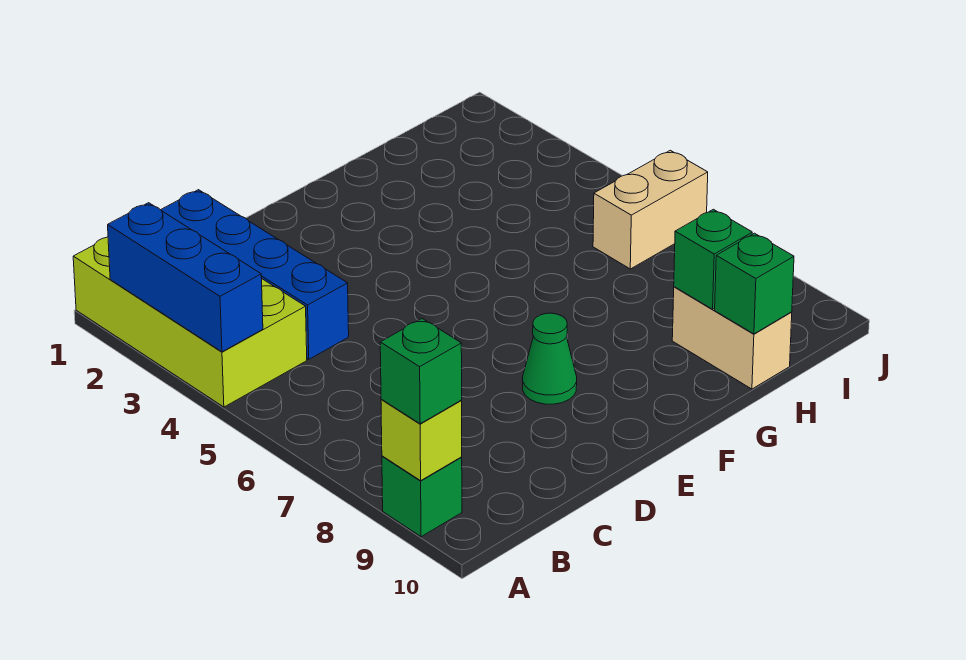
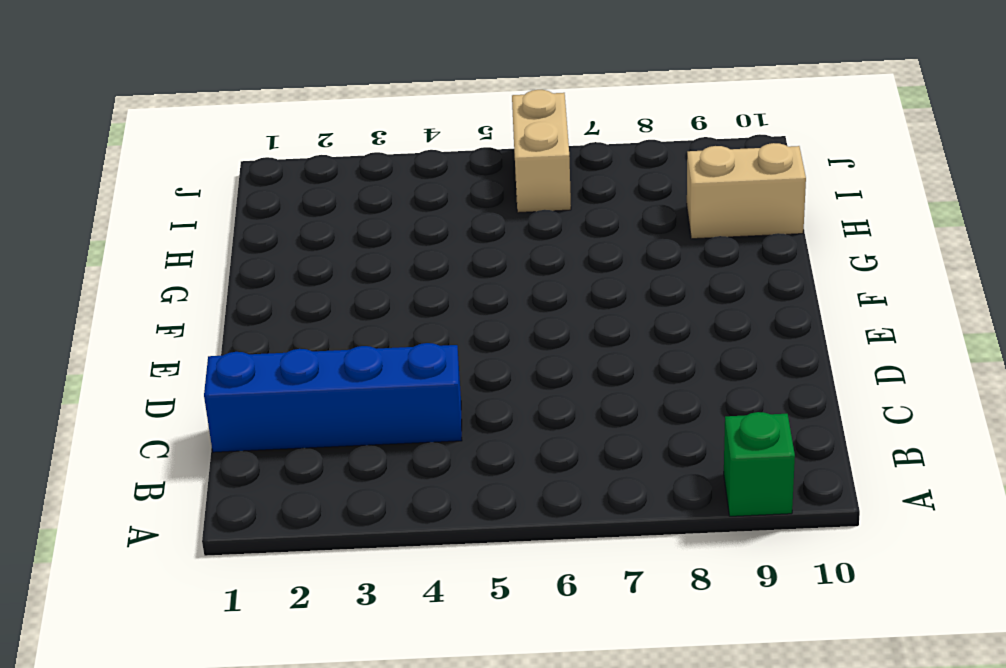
none -> lime 2x4 brick [73,237,307,407]
none -> green 1x1 cone [523,313,577,404]

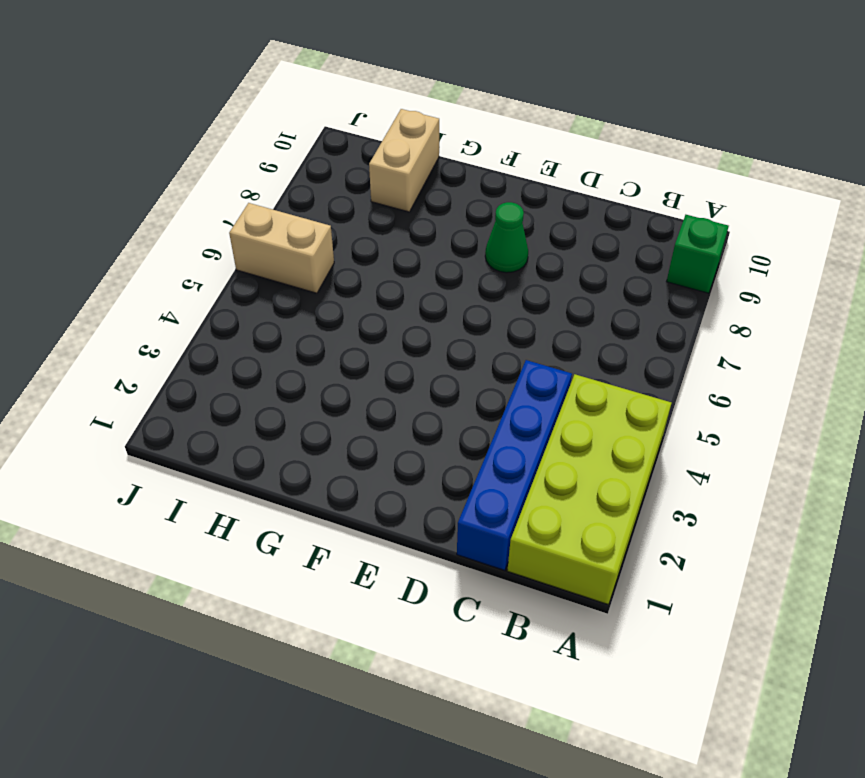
none -> blue 1x3 brick [108,203,263,352]
none -> lime 1x1 brick [381,399,462,481]

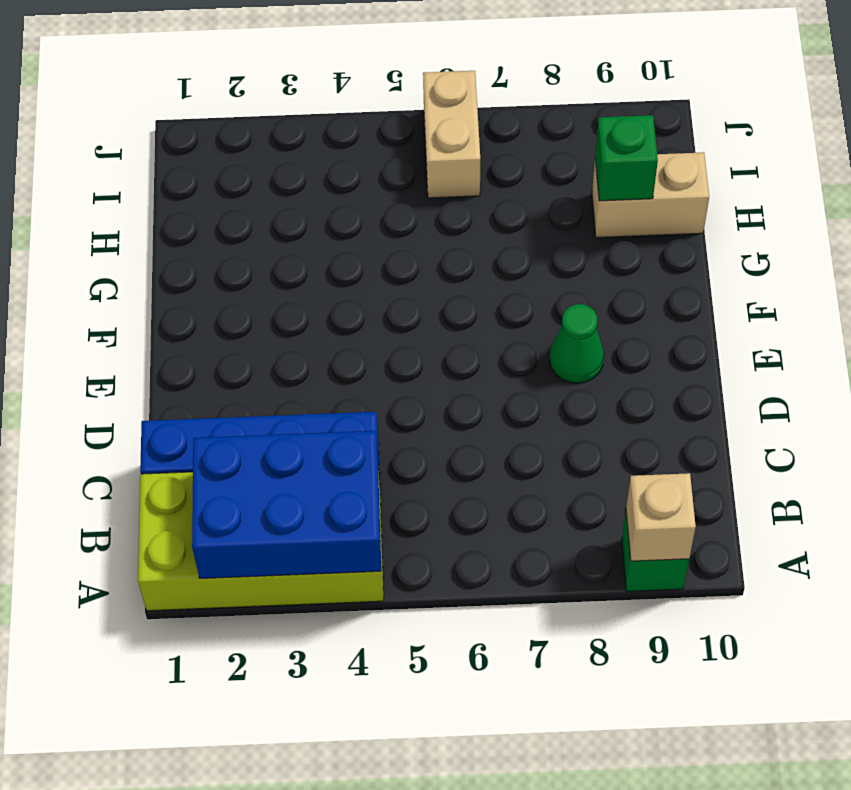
blue 2x3 brick [192,431,381,579] -> blue 1x3 brick [108,203,263,352]
tan 1x1 brick [626,473,696,561] -> lime 1x1 brick [381,399,462,481]
none -> green 1x1 brick [715,233,794,334]
none -> green 1x1 brick [380,319,462,424]

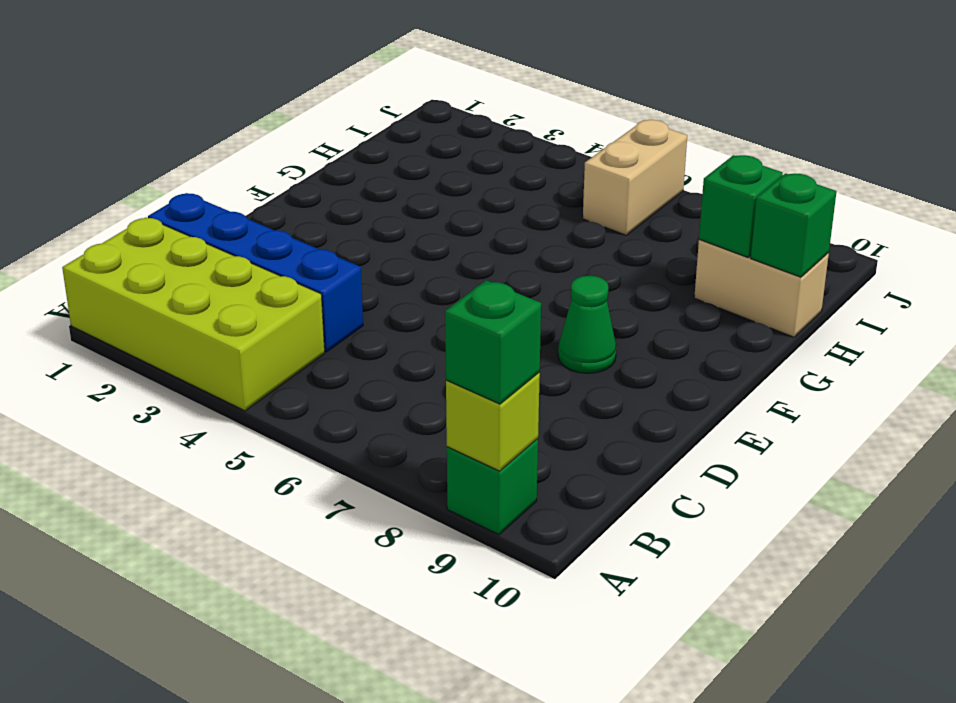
none -> blue 1x3 brick [108,203,263,352]

